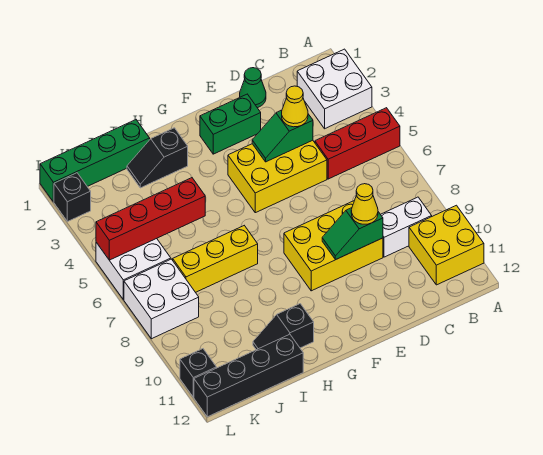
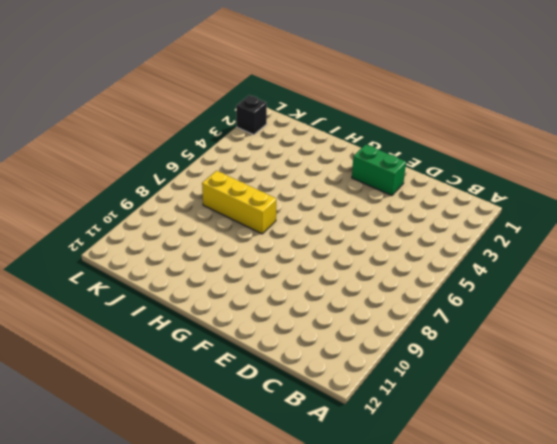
none -> white 2x2 brick [297,49,372,129]
none -> red 1x3 brick [315,108,400,179]
none -> yellow 2x2 brick [409,205,484,285]

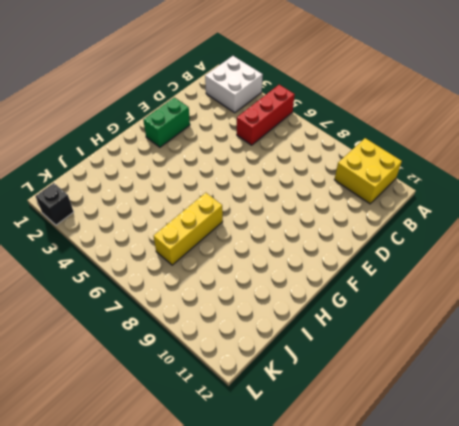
none -> white 1x2 brick [381,197,432,257]
none -> green 1x1 cone [240,68,266,108]
none -> yellow 2x3 brick [228,140,327,213]

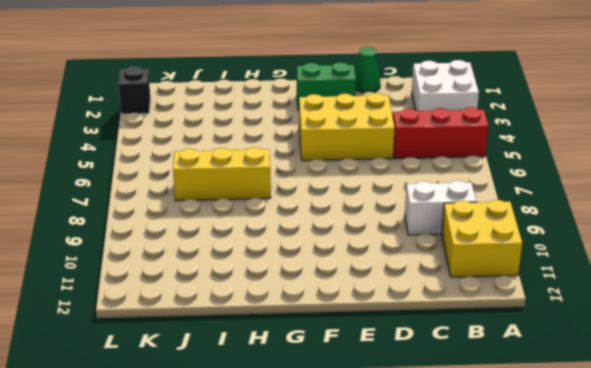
none -> yellow 2x3 brick [284,201,383,291]
none -> black 1x2 slope [127,128,188,188]
none -> black 1x2 slope [253,304,314,350]

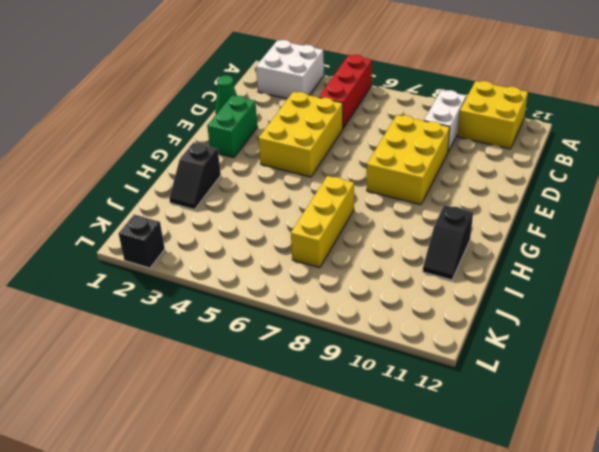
none -> green 1x4 brick [40,120,150,202]
none -> black 1x4 brick [194,334,303,417]
none -> white 2x2 brick [96,239,171,300]

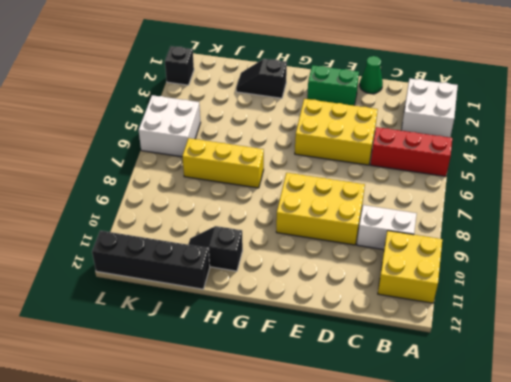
none -> green 1x4 brick [40,120,150,202]
none -> white 2x2 brick [124,259,199,339]
none -> black 1x1 brick [180,349,216,397]

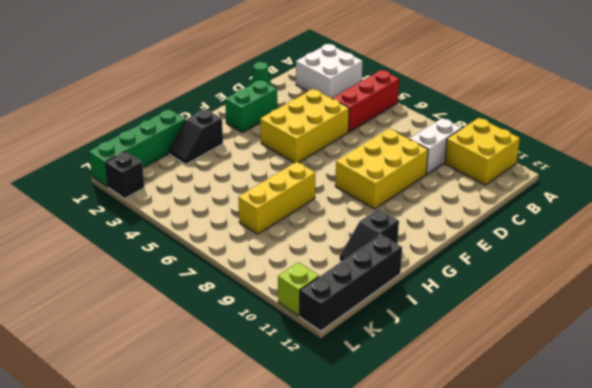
lime 1x1 brick [278,262,319,316] -> black 1x1 brick [180,349,216,397]
none -> white 2x2 brick [96,239,171,300]
none -> white 2x2 brick [124,259,199,339]
none -> green 1x2 slope [252,110,313,162]

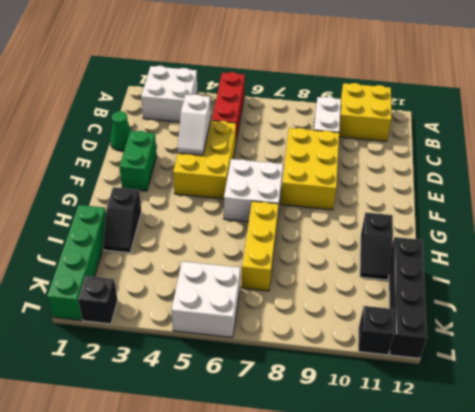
white 1x2 slope [178,94,210,155] -> green 1x2 slope [252,110,313,162]
white 2x2 brick [224,159,283,222] -> white 2x2 brick moved to [124,259,199,339]
none -> green 1x2 slope [322,208,383,260]
none -> red 1x4 brick [96,178,205,260]
none -> yellow 1x1 cone [282,86,308,127]

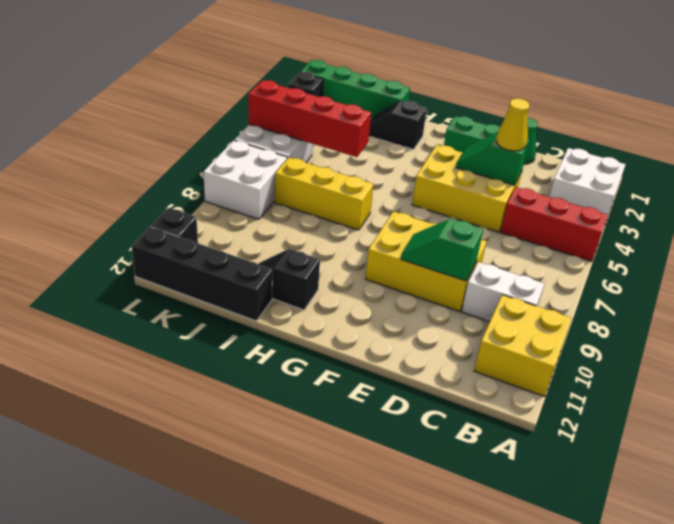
none -> yellow 1x1 cone [351,184,378,224]

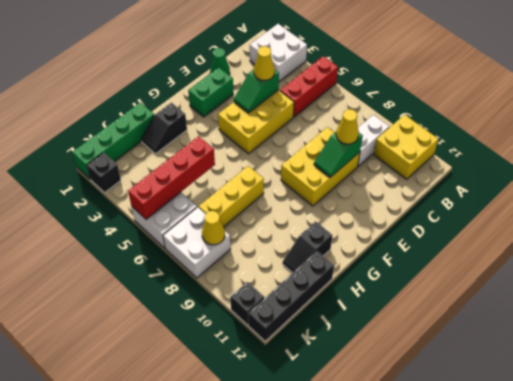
yellow 1x1 cone [202,211,225,245] -> none

